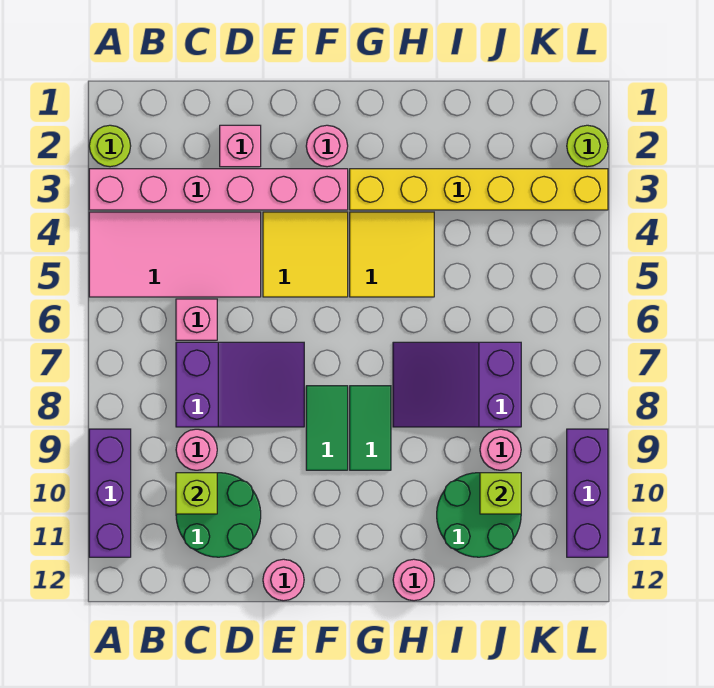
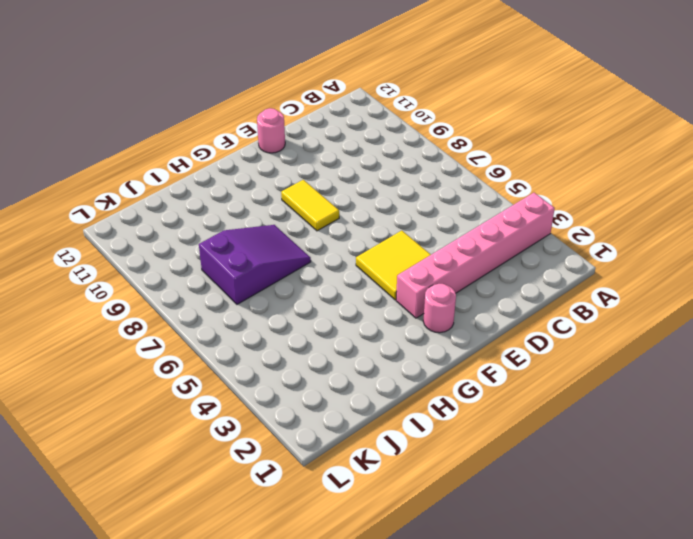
yellow 1x2 tile [281,180,339,231] -> green 1x2 tile [306,386,348,470]
none -> lime 1x1 round brick [89,125,131,167]
none -> pink 2x4 tile [89,212,261,297]
none -> purple 1x3 brick [89,429,131,557]

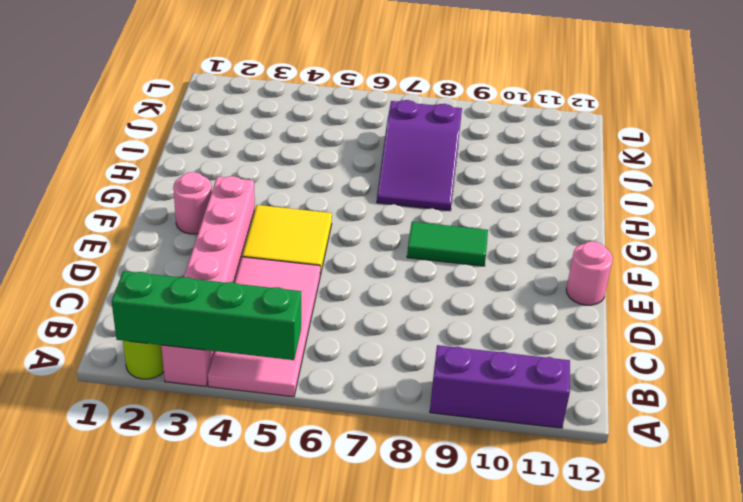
green 1x4 brick [112,271,301,360] -> none
none -> pink 1x1 brick [176,299,217,340]
none -> purple 2x3 slope [176,342,304,427]
none -> pink 1x1 round brick [176,429,217,470]

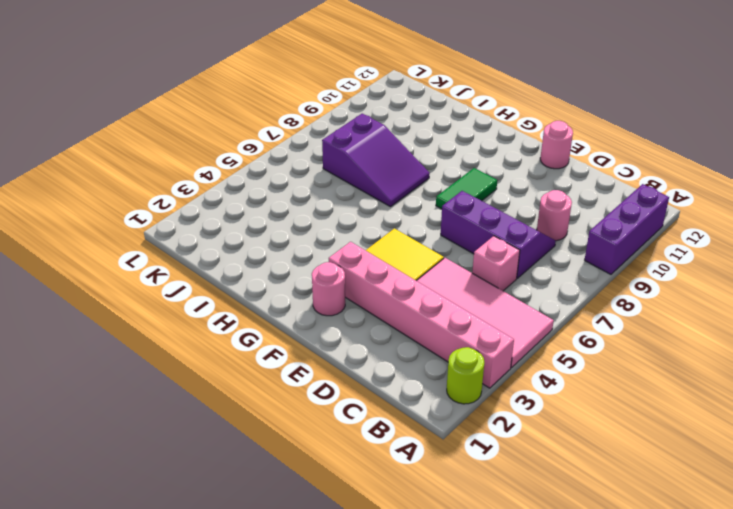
purple 2x3 slope [441,191,556,278] -> purple 2x3 slope turned to [176,342,304,427]
none -> green 2x2 round brick [176,473,261,557]
none -> pink 1x1 brick [220,125,261,167]
none -> yellow 1x6 brick [350,169,608,210]

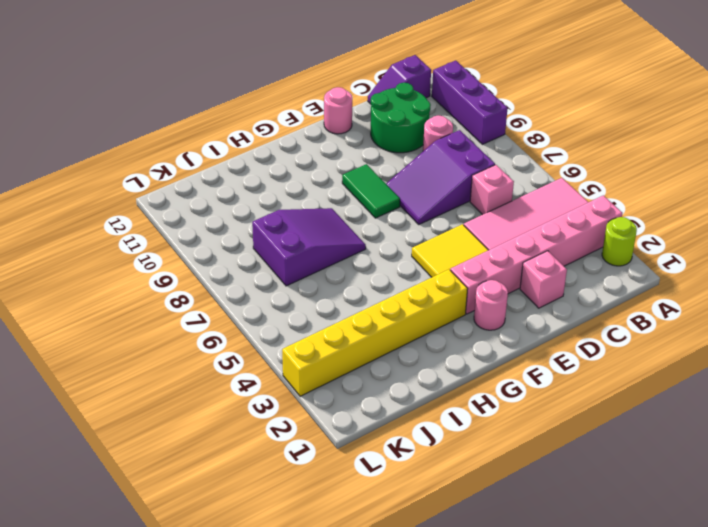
purple 1x2 slope [368,55,431,104] -> none
none -> yellow 2x2 tile [350,212,434,297]
none -> green 1x2 tile [350,386,391,470]
none -> pink 1x1 round brick [393,559,434,601]

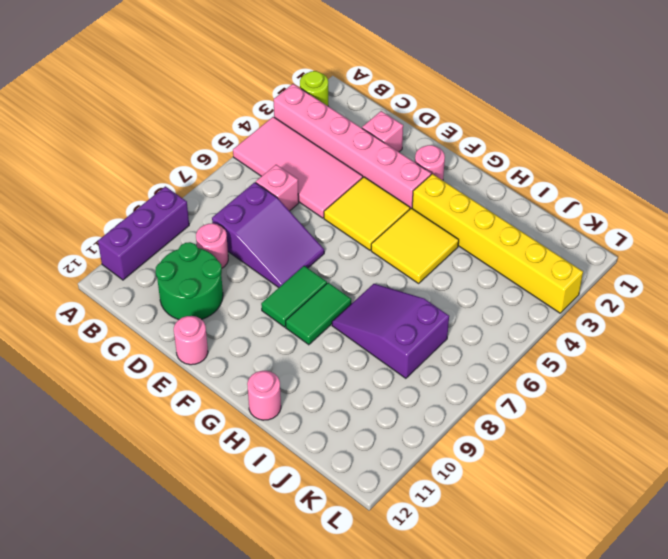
none -> green 2x2 round brick [437,473,521,557]
none -> pink 1x1 round brick [480,429,521,470]
none -> lime 1x1 round brick [567,125,608,167]

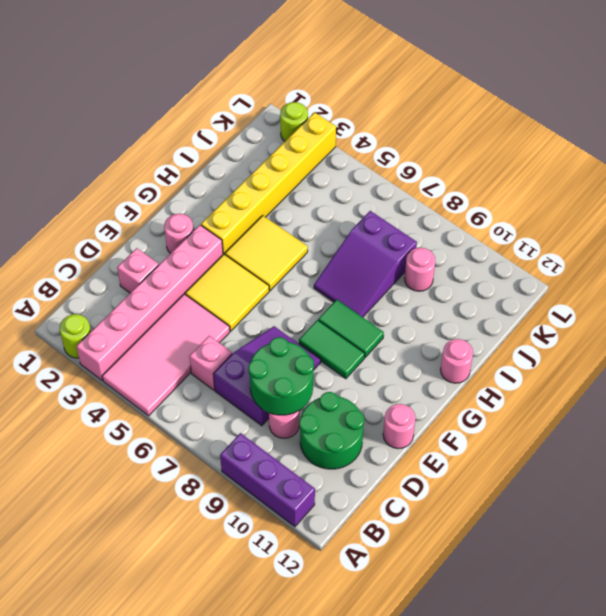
green 2x2 round brick [249,337,314,415] -> green 2x2 round brick moved to [437,473,521,557]
none -> purple 1x3 brick [567,429,608,557]
none -> lime 1x1 brick [176,473,217,514]
none -> lime 1x1 brick [480,473,521,514]

